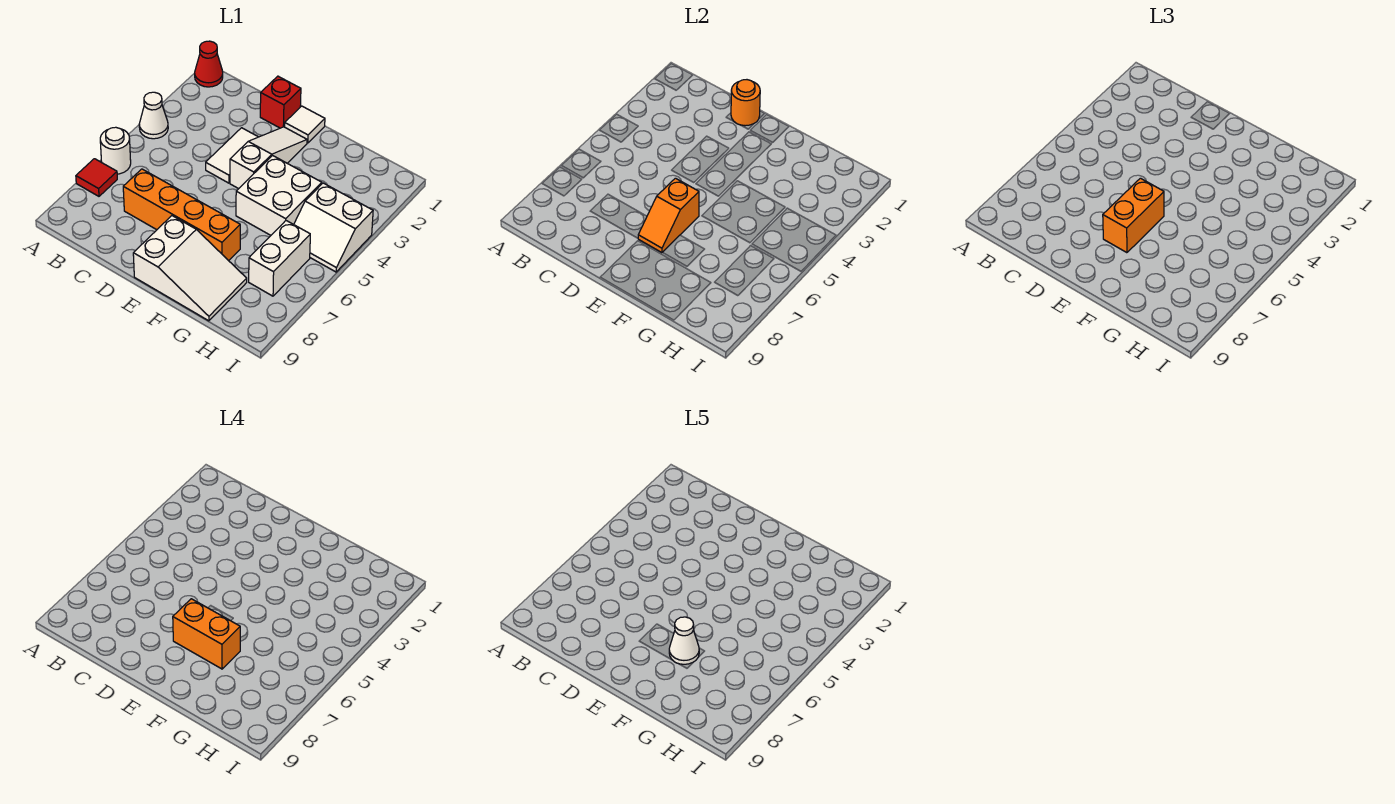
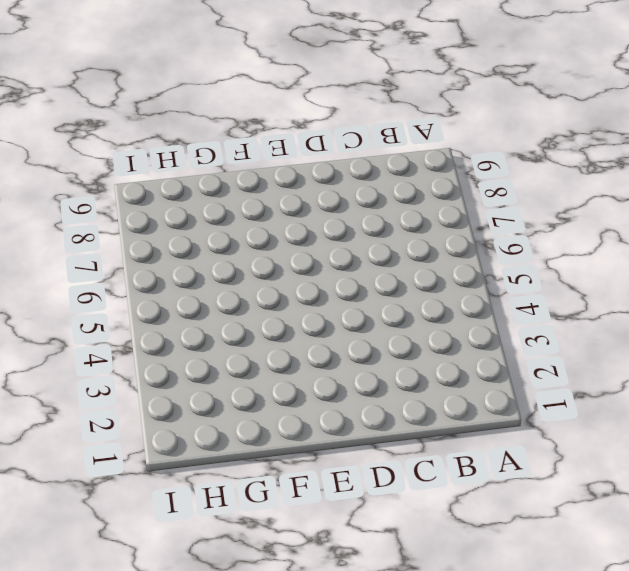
none -> red 1x1 cone [195,41,223,87]
none -> white 1x1 cone [139,92,168,139]
none -> white 1x1 round brick [100,127,131,174]

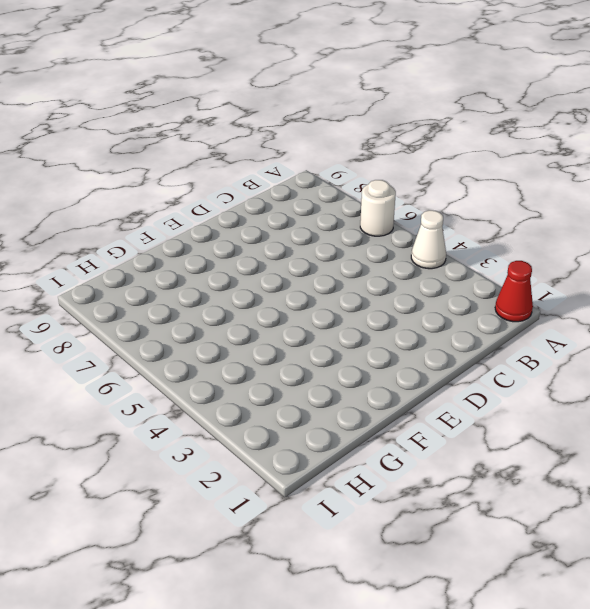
none -> red 1x1 tile [76,159,117,196]
none -> orange 1x4 brick [123,169,240,261]
none -> red 1x1 brick [260,76,301,128]

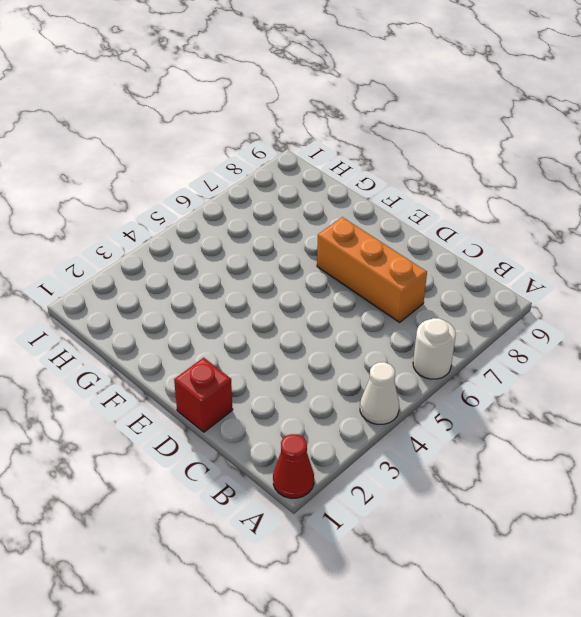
orange 1x3 brick [317,217,427,322] -> orange 1x4 brick [123,169,240,261]
none -> red 1x1 tile [76,159,117,196]
none -> white 1x2 tile [206,128,258,183]
none -> white 1x1 tile [285,106,325,143]

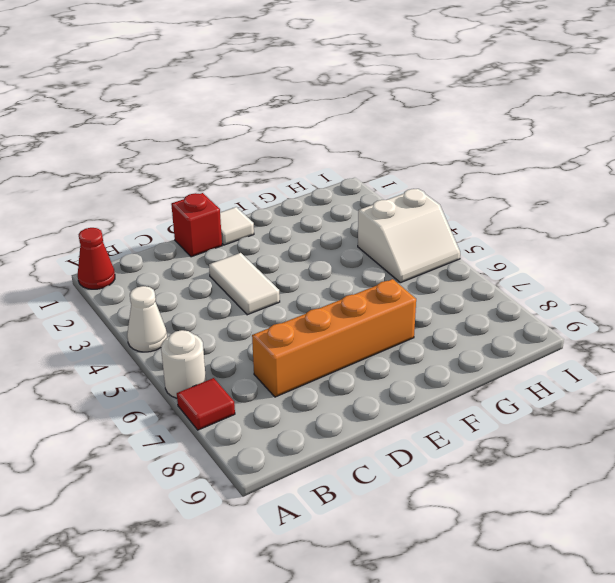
none -> white 1x3 slope [230,127,307,189]
none -> white 2x3 slope [133,216,247,321]
none -> white 2x2 brick [236,156,322,235]

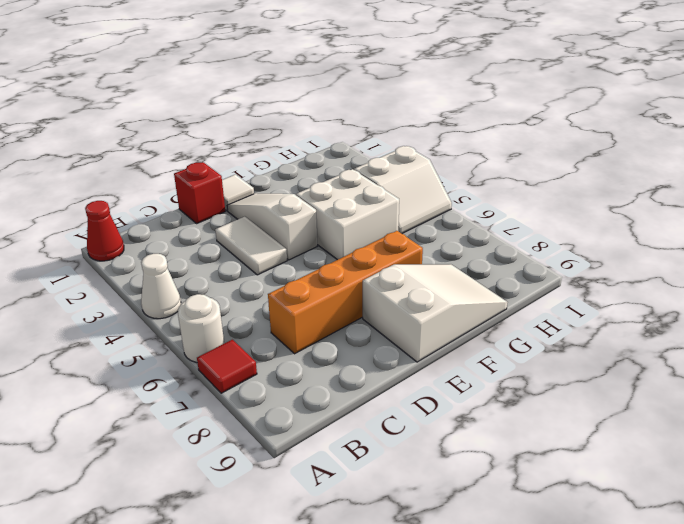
none -> white 1x2 brick [249,221,310,296]
none -> orange 1x1 round brick [731,80,760,126]
none -> orange 1x2 slope [638,178,699,253]

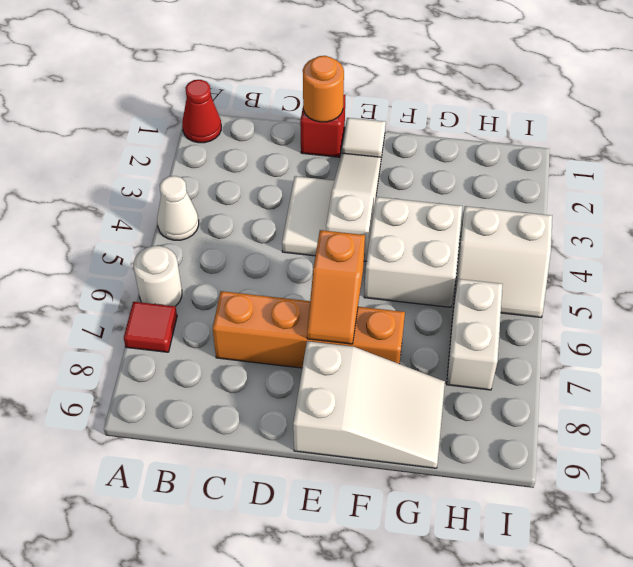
none -> orange 1x2 brick [1103,178,1164,253]
none -> orange 1x2 brick [173,599,240,669]
none -> white 1x1 cone [669,617,699,664]

